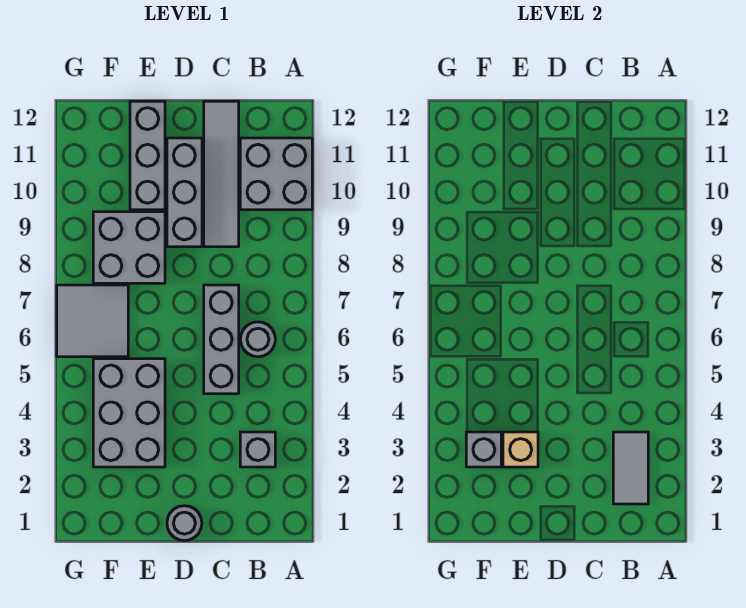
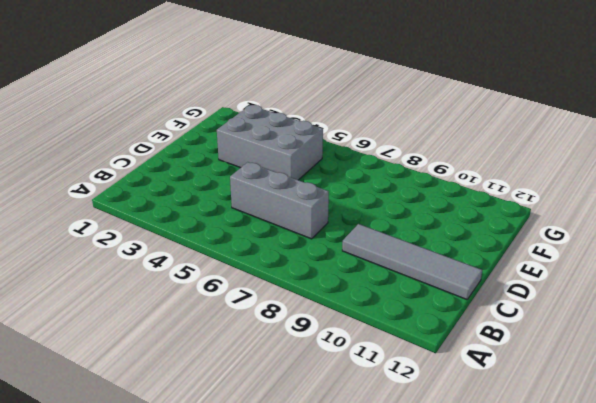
none -> grey 2x2 brick [240,138,312,210]
none -> grey 1x1 brick [240,432,275,467]
none -> grey 1x1 round brick [240,322,275,357]

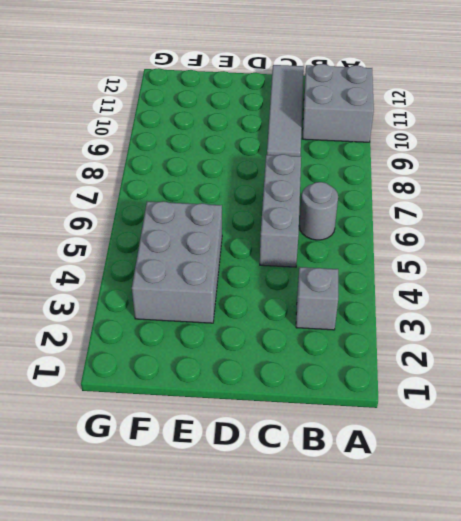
none -> grey 1x1 round brick [167,506,202,541]
none -> grey 1x3 brick [167,138,202,247]
none -> grey 2x2 brick [93,212,165,283]

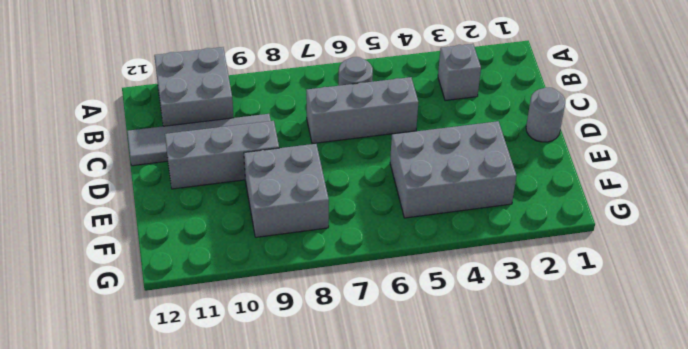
none -> grey 1x3 brick [130,101,165,210]
none -> grey 2x2 tile [57,285,128,357]
none -> grey 1x2 tile [613,432,648,504]

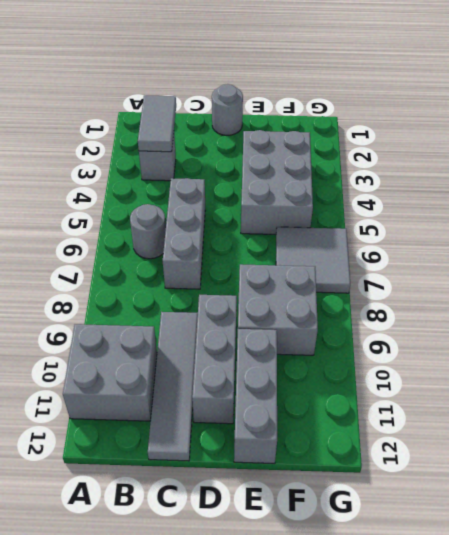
none -> tan 1x1 brick [503,432,538,467]
none -> grey 1x1 brick [466,432,501,467]

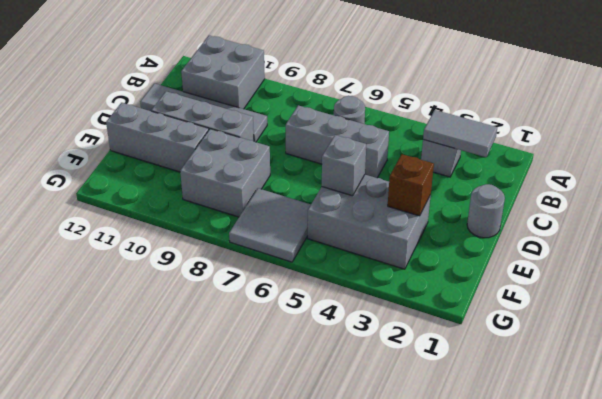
brown 1x1 brick [388,154,434,216] -> tan 1x1 brick [503,432,538,467]
grey 1x1 brick [322,135,366,196] -> grey 1x1 brick moved to [466,432,501,467]

